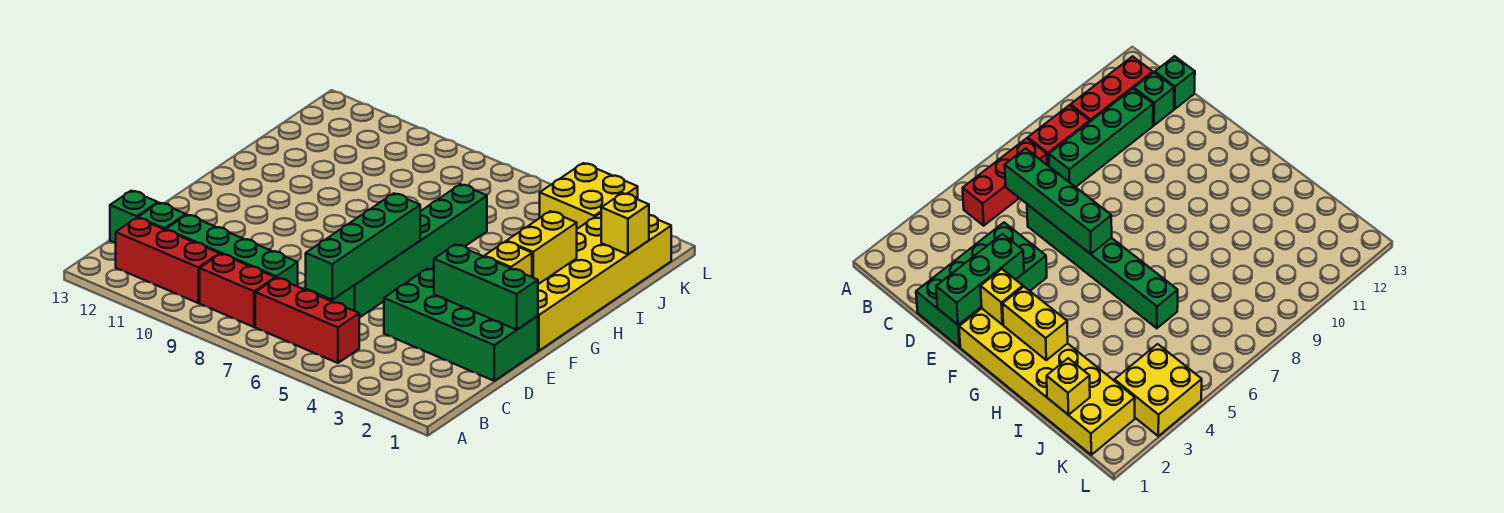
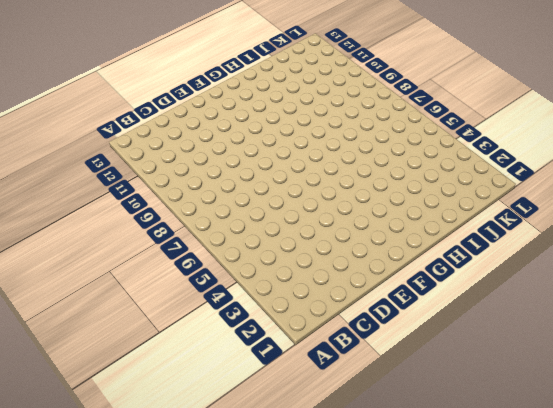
none -> red 1x3 brick [255,278,359,363]
none -> red 1x2 brick [200,254,275,327]
none -> red 1x3 brick [116,218,219,303]

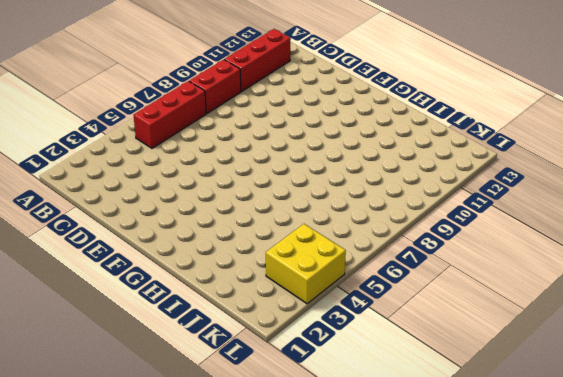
none -> green 1x4 brick [166,215,298,286]
none -> green 1x1 brick [138,203,186,230]
none -> green 1x1 brick [110,191,158,243]

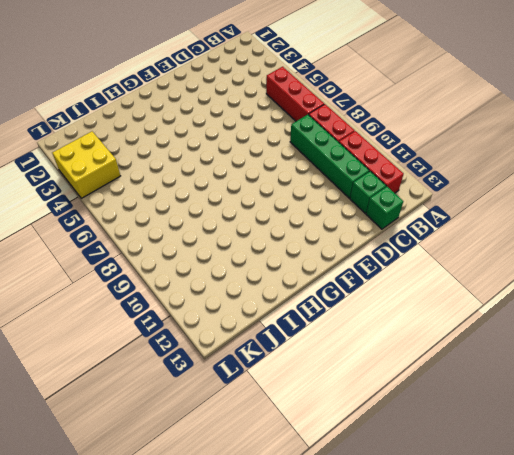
none -> green 2x4 brick [384,269,538,381]
none -> green 1x6 brick [328,184,487,318]
none -> yellow 2x6 brick [538,213,671,351]

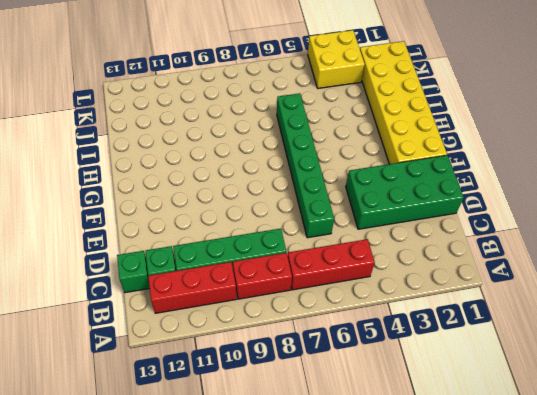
none -> green 1x4 brick [306,193,420,300]
none -> green 1x3 brick [434,244,538,330]
none -> yellow 1x1 brick [484,241,532,277]

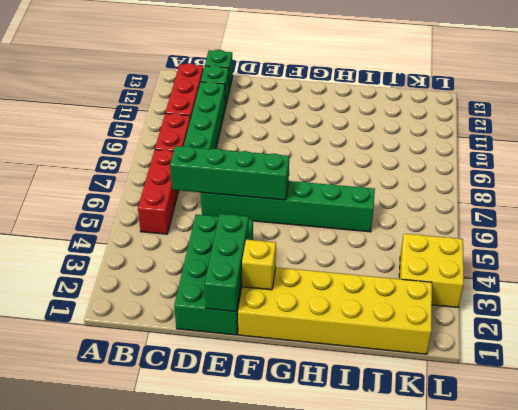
none -> yellow 1x2 brick [507,211,577,284]
none -> yellow 1x1 brick [601,193,649,254]

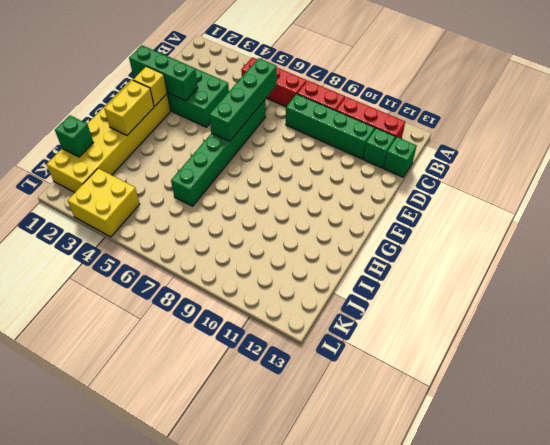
green 1x1 brick [55,115,93,157] -> yellow 1x1 brick [601,193,649,254]

